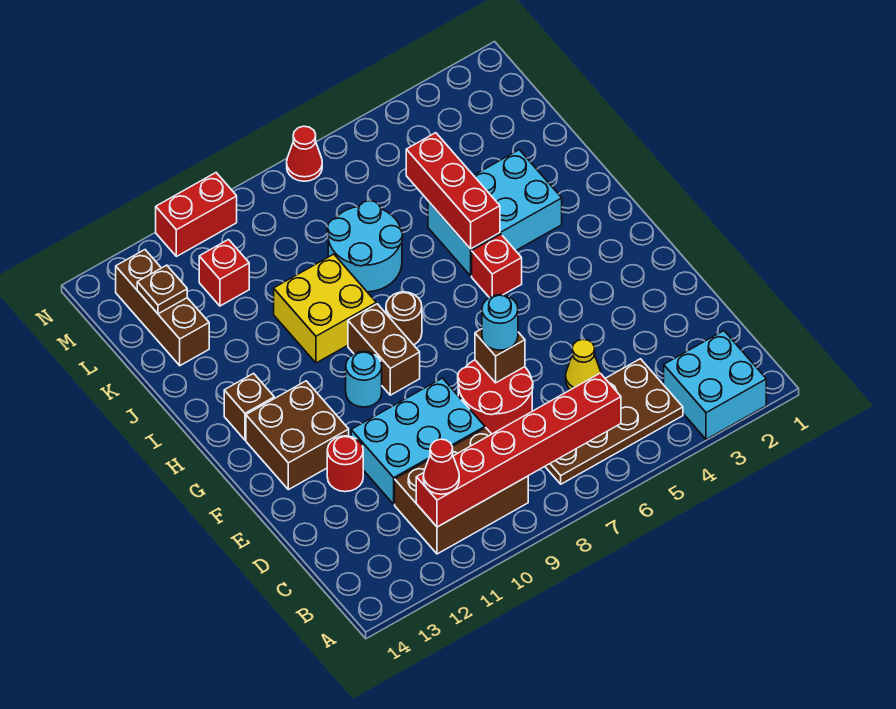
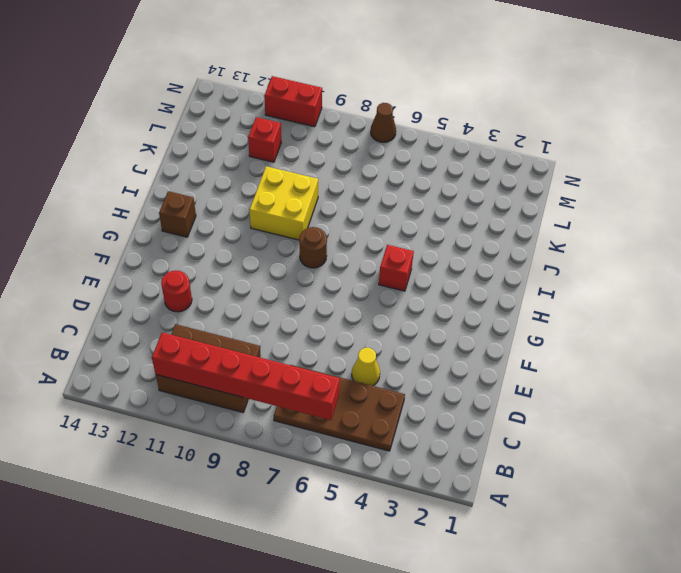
brown 1x1 cone [371,103,396,142] -> red 1x1 cone [287,126,322,181]
none -> cyan 2x2 brick [664,331,766,439]
none -> red 2x2 round brick [458,360,533,434]
none -> cyan 2x3 brick [351,378,485,504]

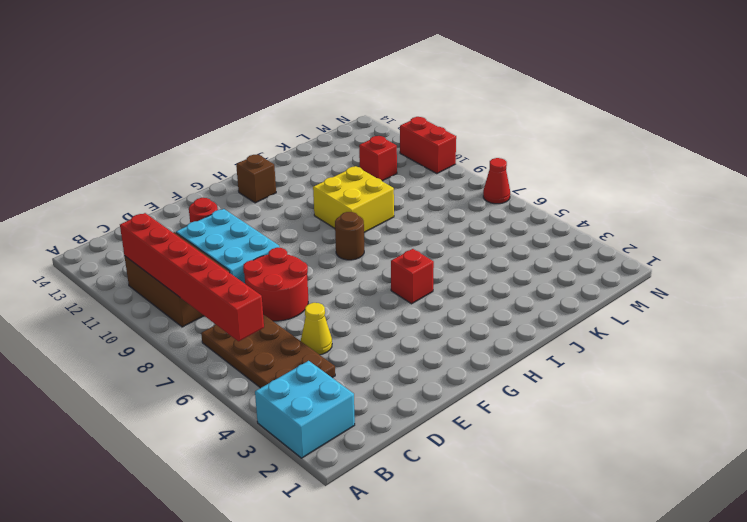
none -> brown 2x2 brick [246,381,349,490]
none -> brown 1x2 brick [348,304,420,395]
none -> cyan 1x1 round brick [346,352,382,407]

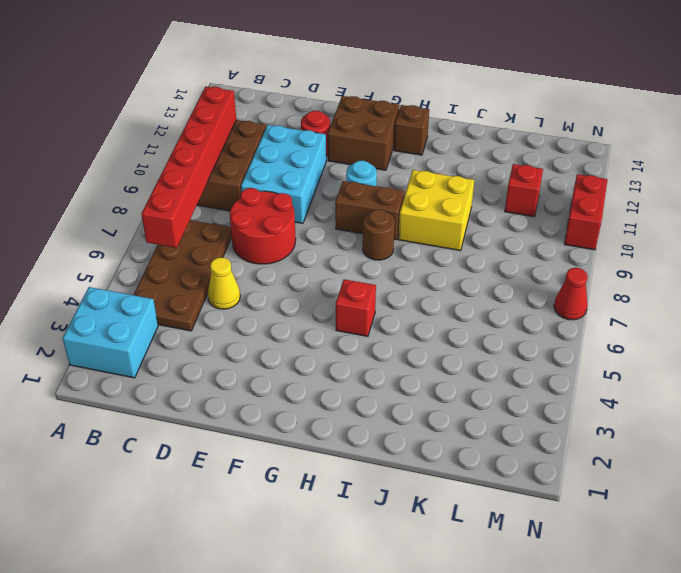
none -> cyan 2x3 brick [428,150,562,276]
none -> cyan 2x2 round brick [327,201,403,292]
none -> brown 1x3 brick [116,250,209,366]

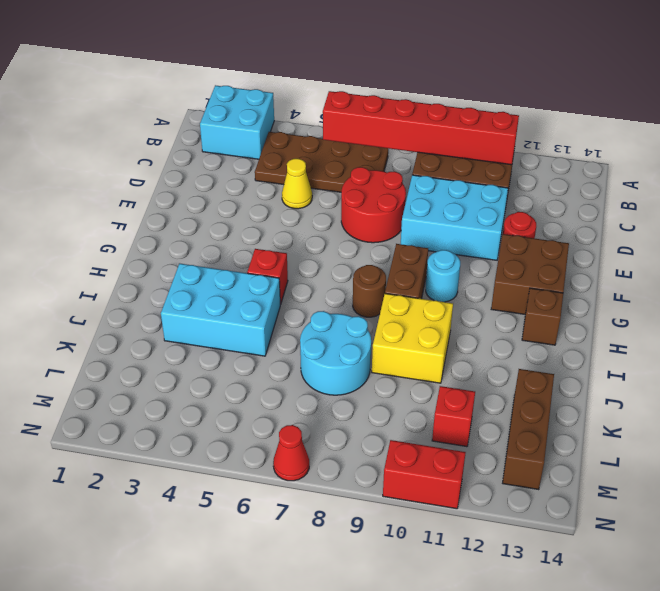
none -> brown 1x1 brick [475,329,525,383]
none -> red 1x3 brick [406,133,500,249]
none -> brown 1x1 plate [137,265,187,314]

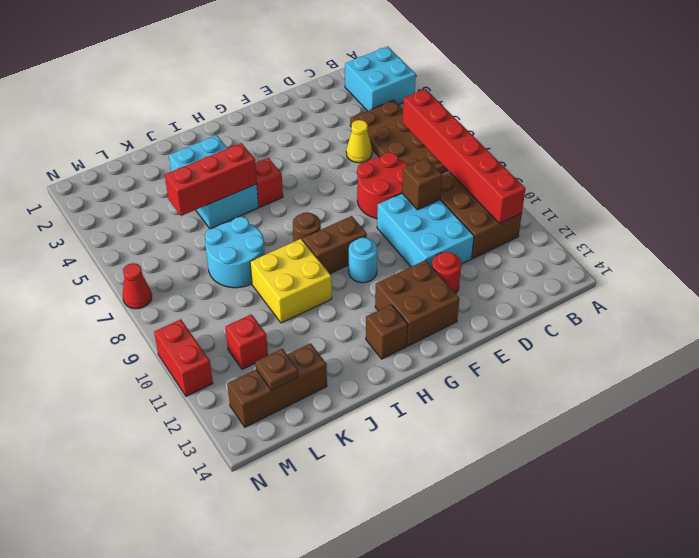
brown 1x1 brick [402,158,442,210] -> brown 1x1 brick moved to [475,329,525,383]
none -> red 1x1 cone [423,439,459,494]
none -> cyan 1x1 round brick [482,295,518,350]

